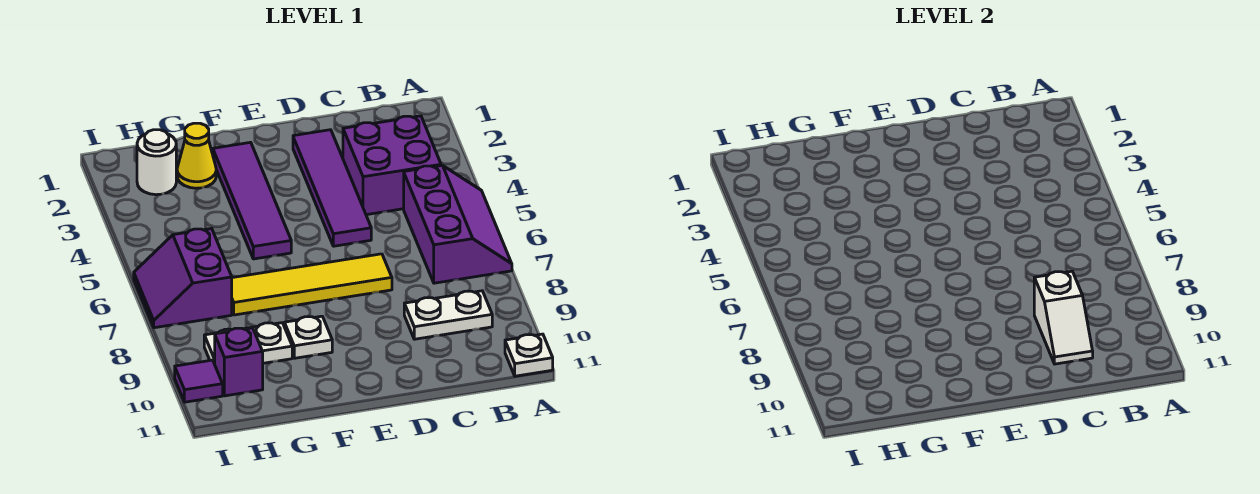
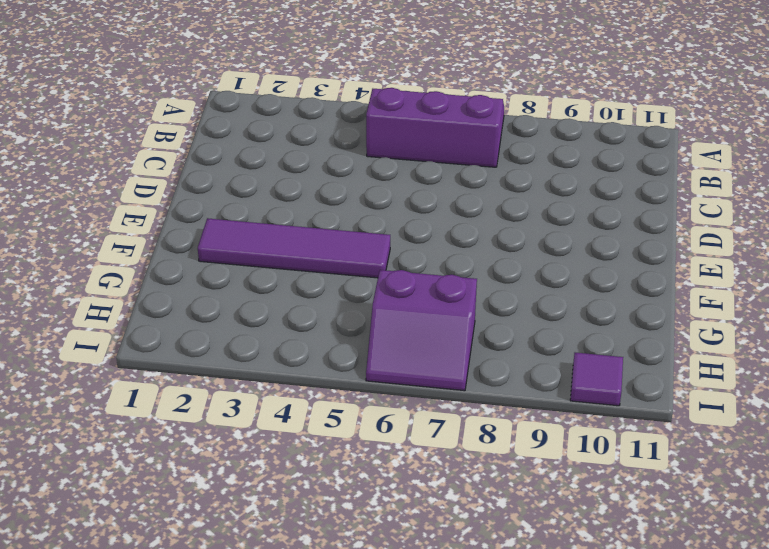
none -> white 1x1 plate [505,334,553,376]
none -> purple 2x2 brick [343,116,441,215]
none -> white 1x2 plate [404,291,492,339]

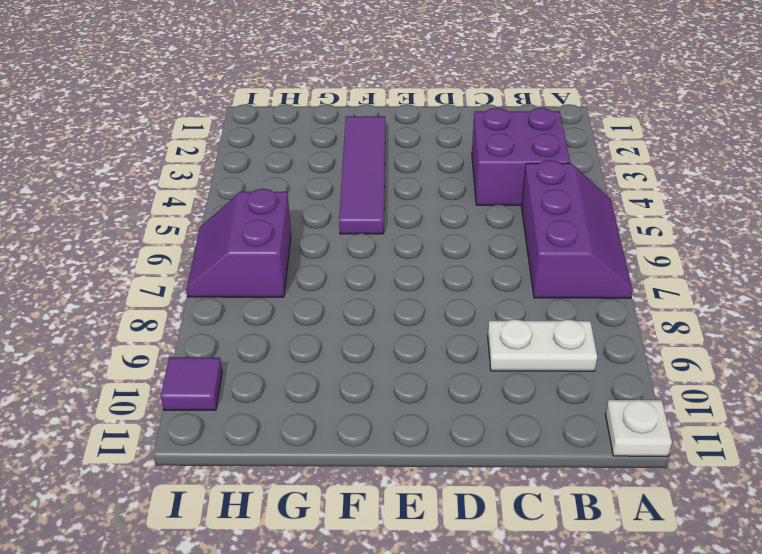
none -> purple 1x4 tile [293,130,371,246]
none -> yellow 1x4 tile [232,254,392,315]
none -> white 1x1 plate [284,316,332,358]

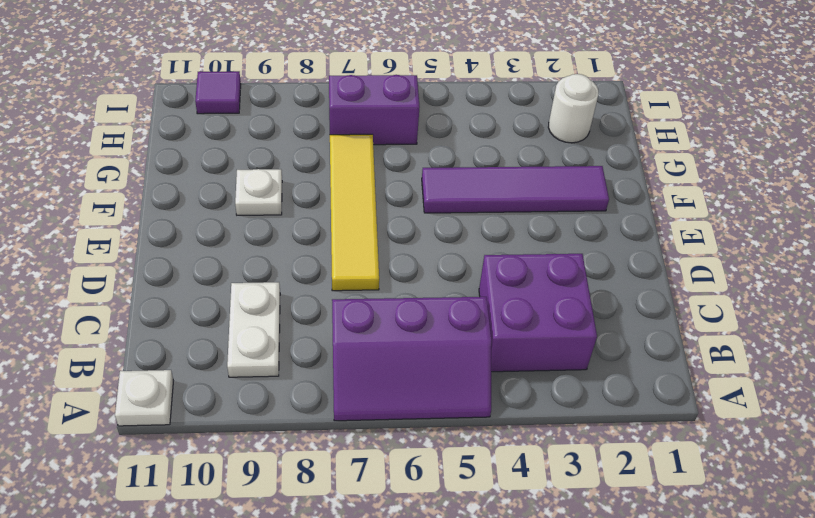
none -> purple 1x4 tile [293,130,371,246]
none -> yellow 1x1 cone [177,123,216,188]
none -> white 1x2 plate [204,323,292,364]

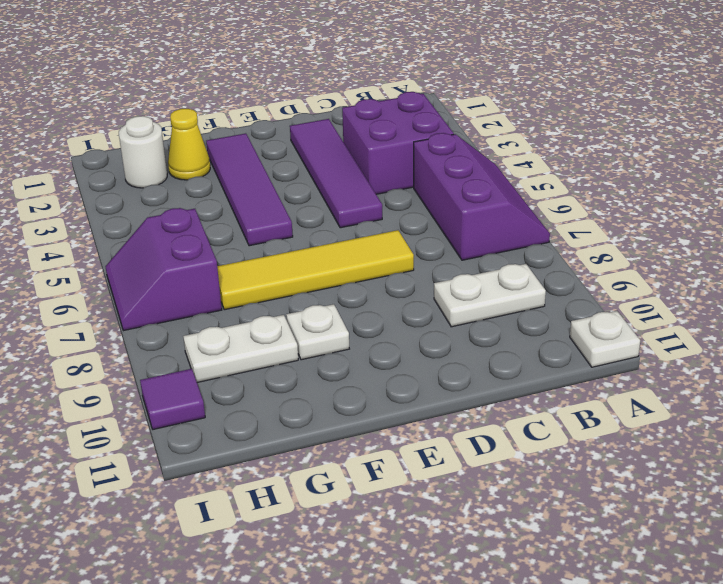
none -> purple 1x1 brick [215,328,263,396]
none -> white 1x2 slope [1034,271,1093,364]

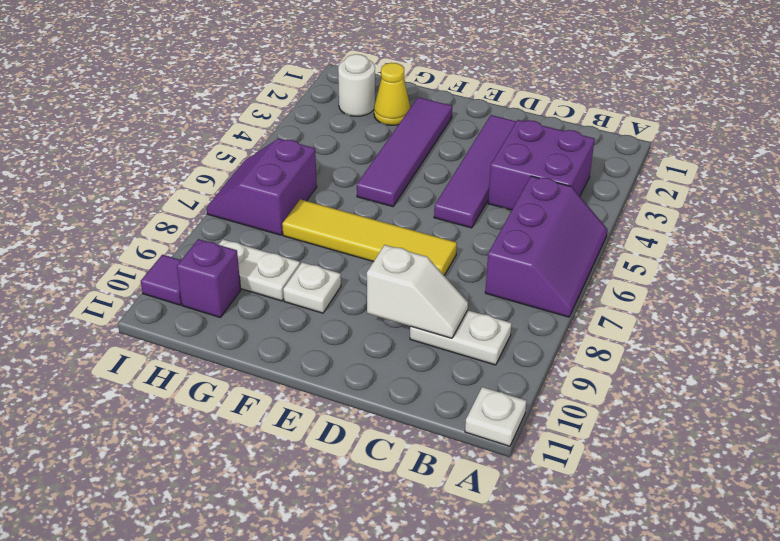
white 1x2 slope [367,245,468,338] -> white 1x2 slope turned to [1034,271,1093,364]

